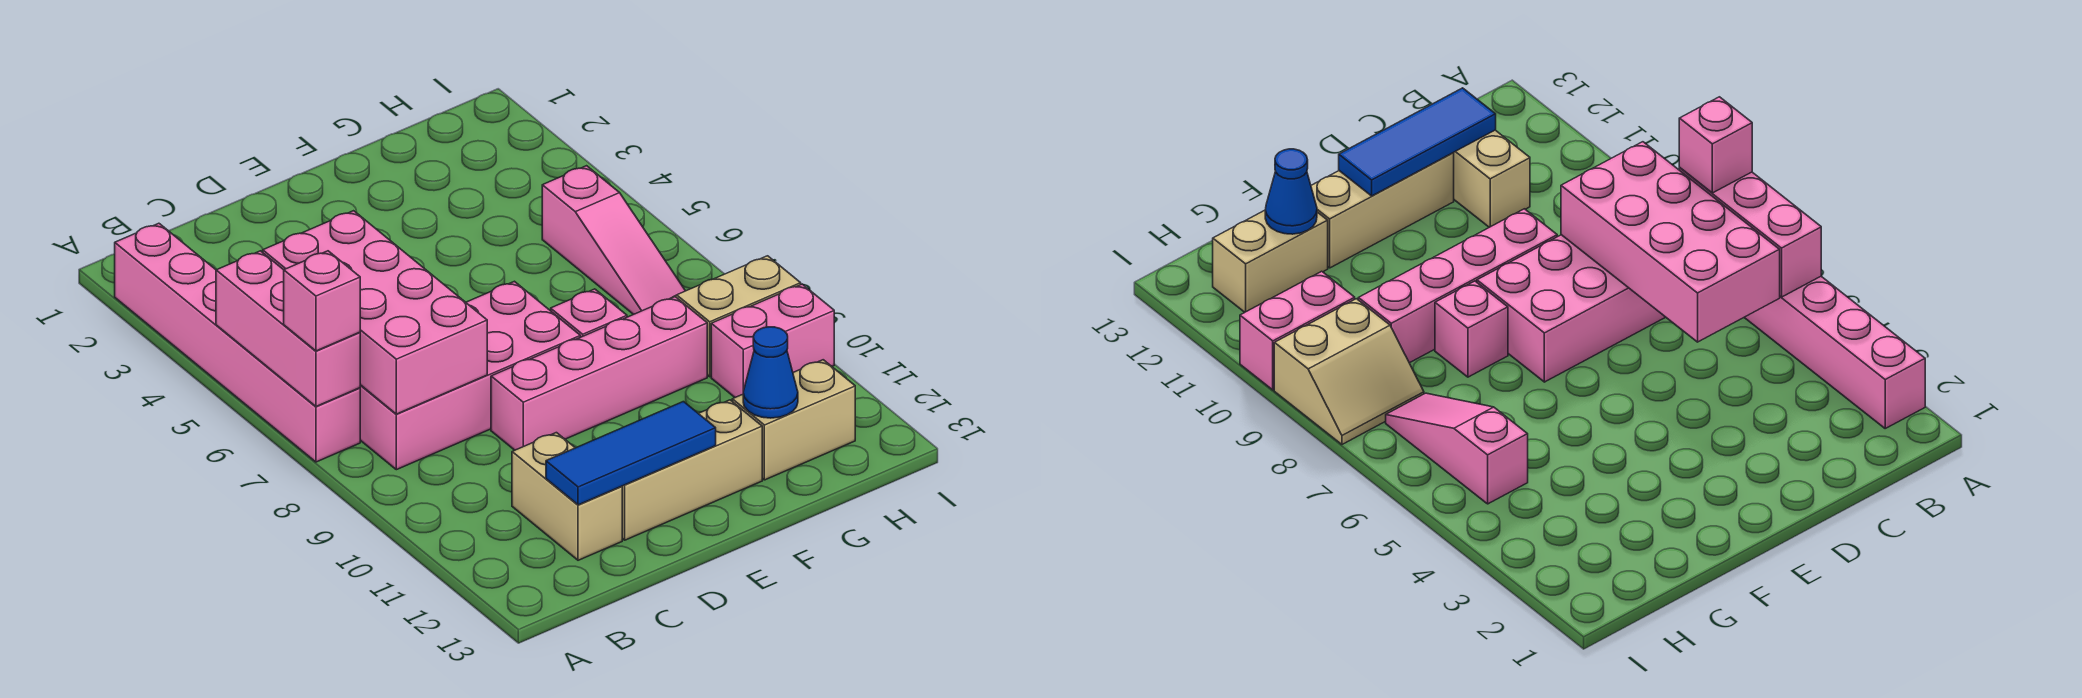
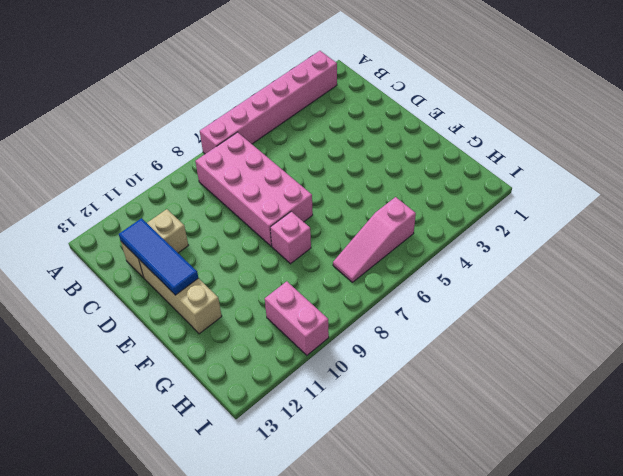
none -> pink 1x4 brick [491,297,707,450]
none -> tan 1x2 brick [732,360,855,480]
none -> tan 2x2 slope [672,256,801,377]

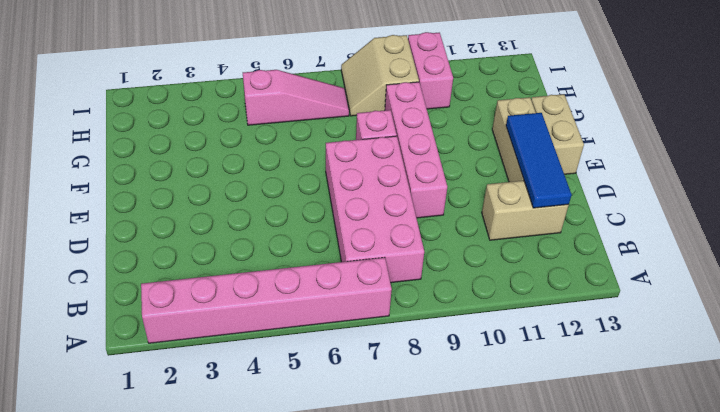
tan 1x2 brick [531,94,584,174] -> tan 1x2 brick moved to [732,360,855,480]
none -> pink 1x3 brick [216,251,360,406]
none -> pink 2x4 brick [263,211,487,414]
none -> blue 1x1 cone [743,327,798,418]

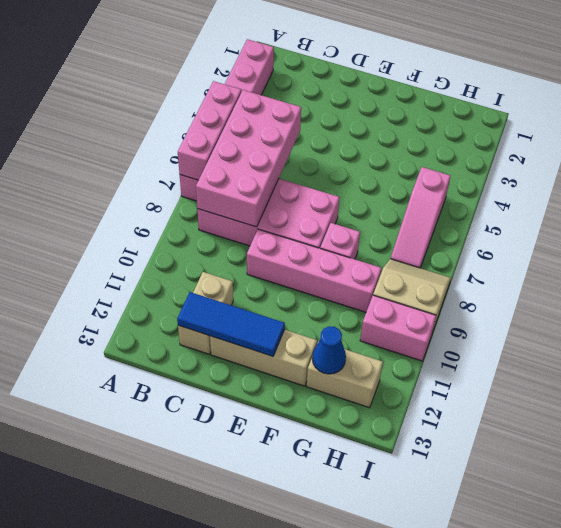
none -> pink 1x1 brick [284,251,360,351]

